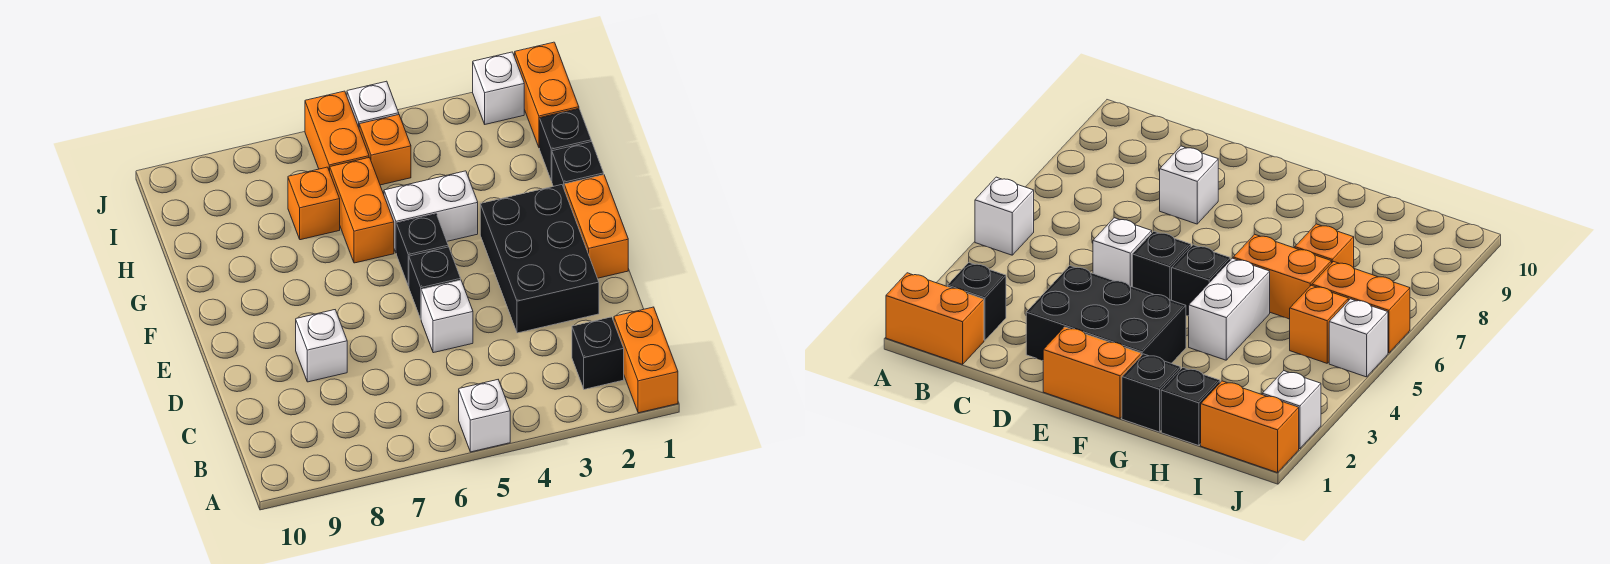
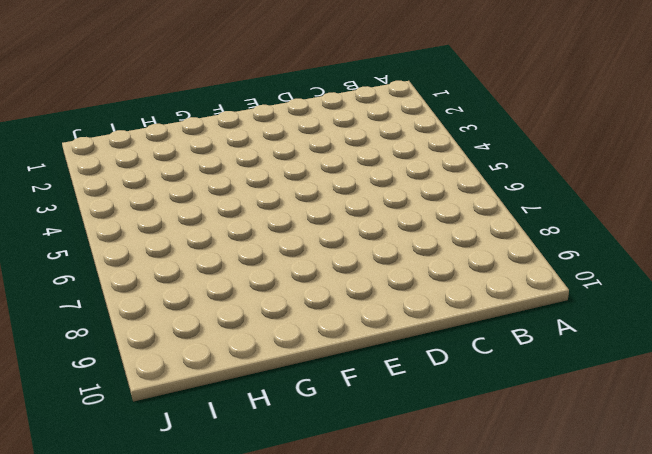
none -> orange 1x2 brick [614,307,678,413]
none -> white 1x1 brick [459,380,510,452]
none -> black 1x1 brick [572,317,624,389]

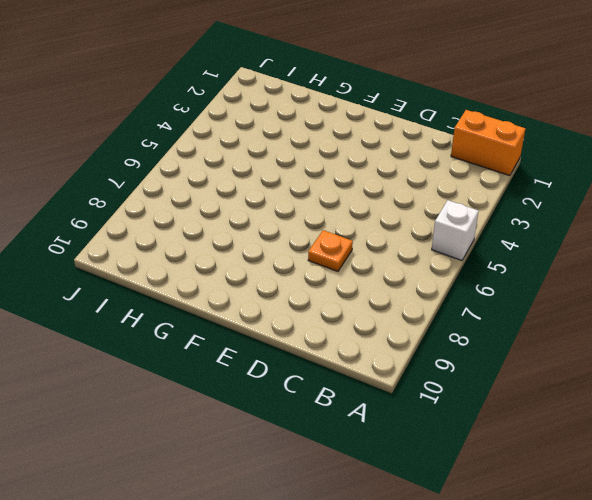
orange 1x1 plate [308,230,353,271] -> none
none -> black 1x1 brick [572,317,624,389]
none -> black 2x3 brick [480,185,599,333]
none -> white 1x1 brick [421,280,473,353]

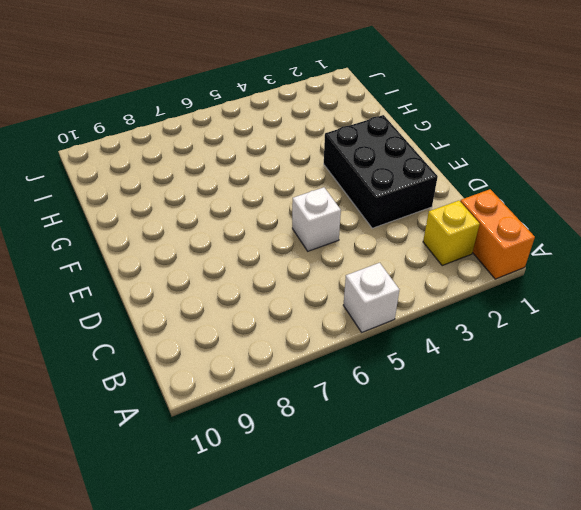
yellow 1x1 brick [423,201,480,266] -> black 1x1 brick [572,317,624,389]
none -> white 1x1 brick [296,310,347,382]
none -> orange 1x2 brick [564,175,628,278]
none -> black 1x1 brick [409,247,461,319]

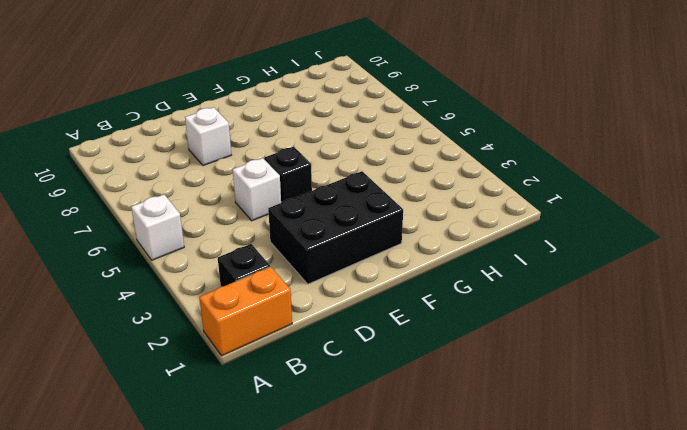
none -> orange 1x2 brick [564,175,628,278]
none -> black 1x1 brick [397,214,448,286]
none -> black 1x1 brick [552,141,604,187]

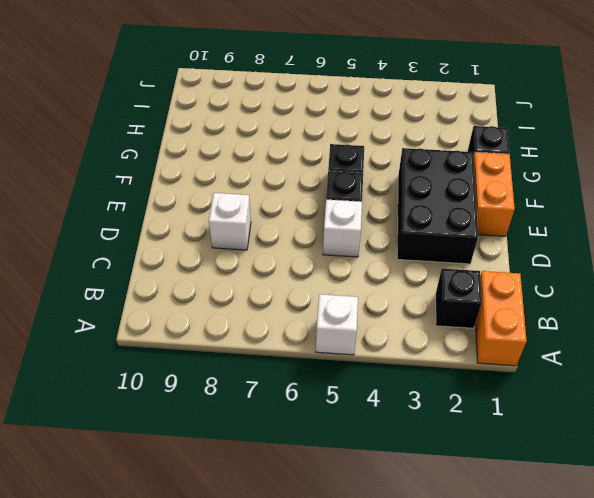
none -> white 1x2 brick [384,171,478,253]
none -> orange 1x2 brick [330,157,394,263]
none -> black 1x1 brick [540,109,591,181]

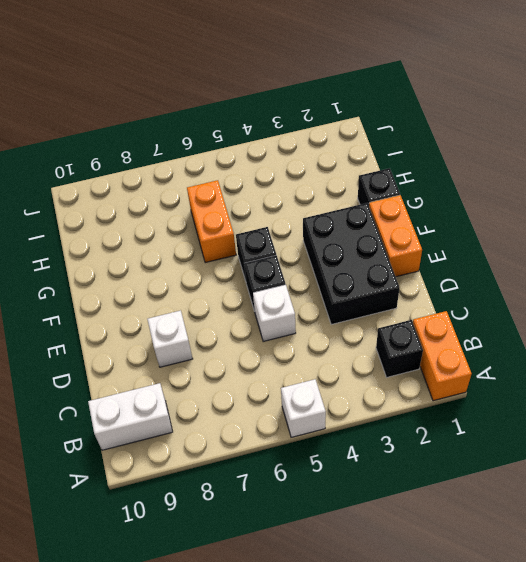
white 1x2 brick [88,383,173,450] -> white 1x2 brick moved to [384,171,478,253]
none -> black 1x1 brick [540,109,591,181]
none -> orange 1x1 brick [288,167,340,240]
none -> orange 1x2 brick [515,42,579,148]

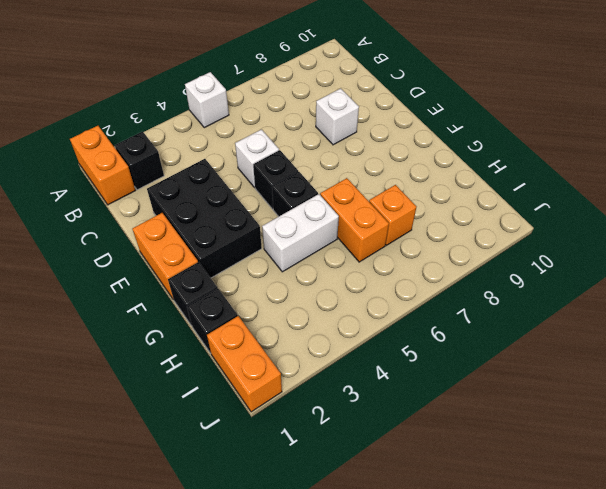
none -> orange 1x1 brick [359,115,411,185]
none -> orange 1x2 brick [305,91,369,171]
none -> white 1x1 brick [473,52,524,124]

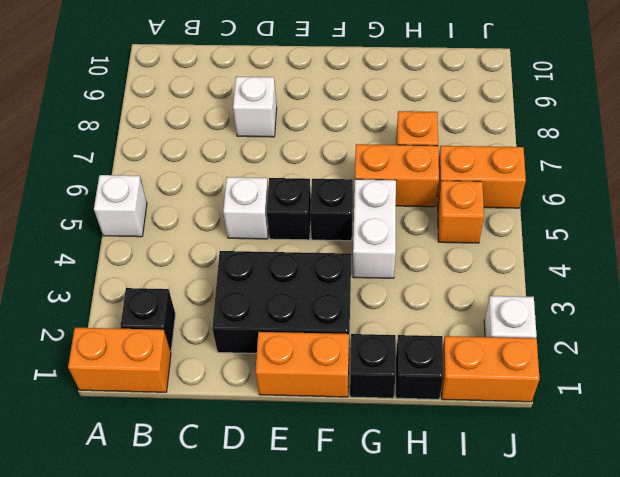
none -> white 1x1 brick [347,81,399,127]

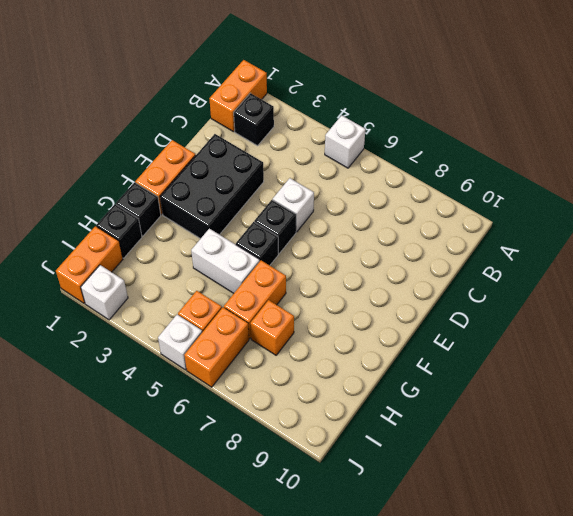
none -> white 1x1 brick [296,310,347,382]

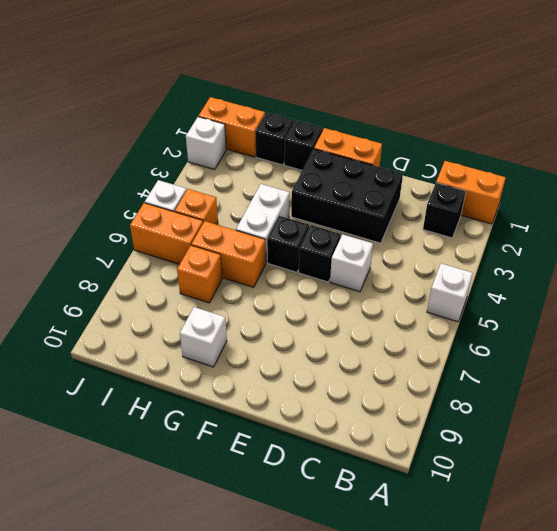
white 1x1 brick [180,307,227,367] -> white 1x1 brick moved to [296,310,347,382]

